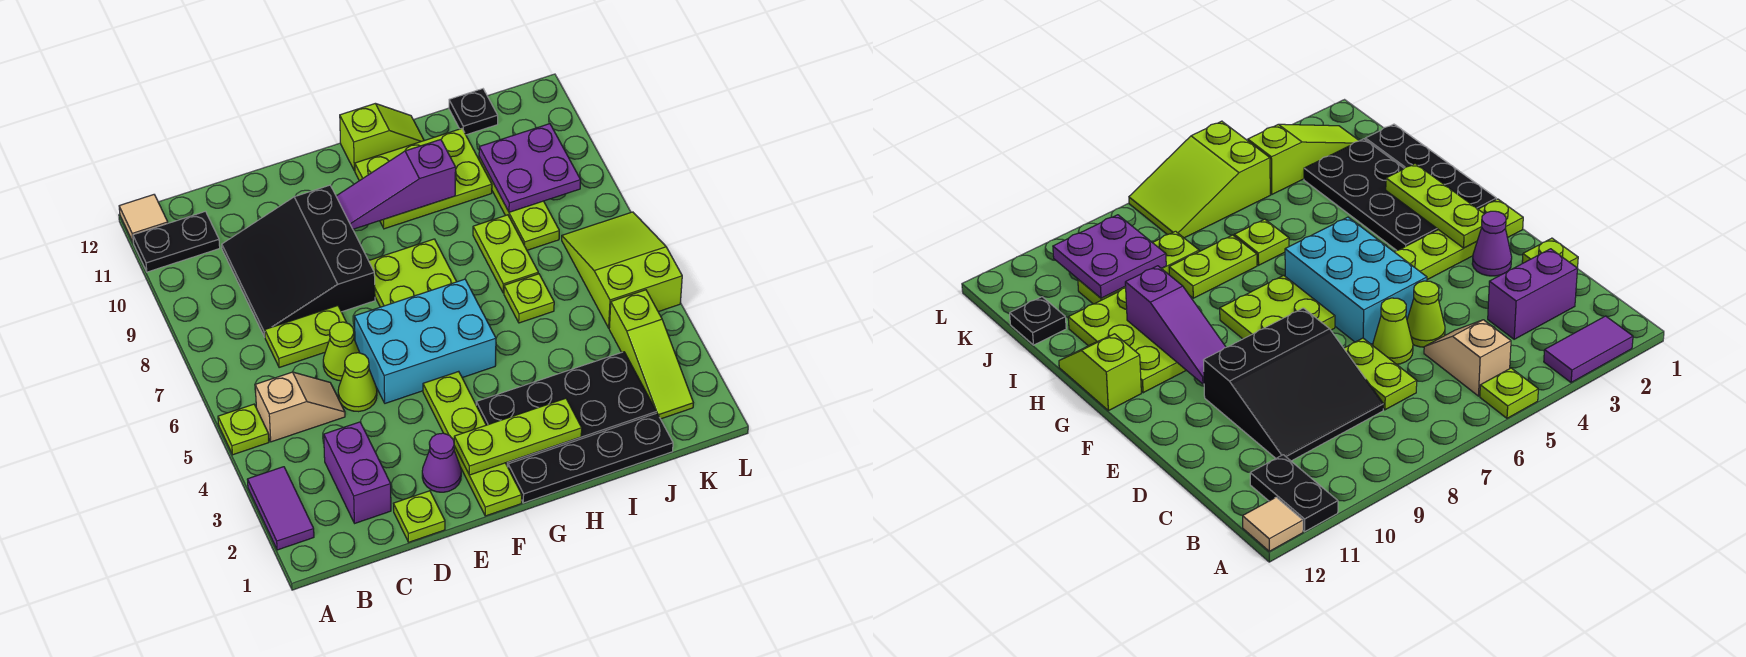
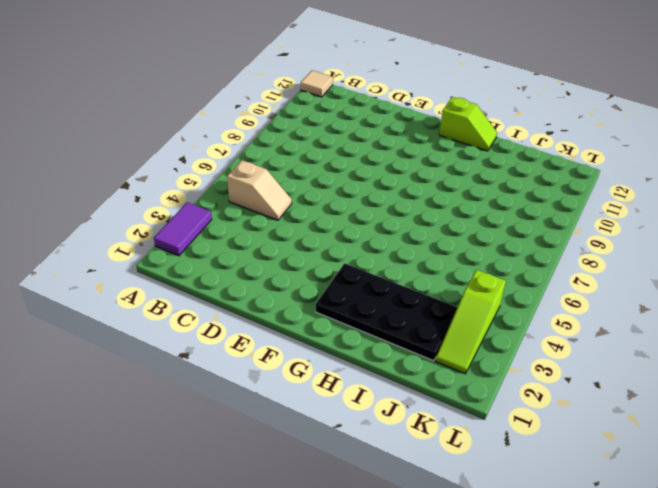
none -> lime 1x1 plate [218,404,269,455]
none -> black 1x2 plate [133,211,220,272]
none -> purple 1x2 brick [324,422,391,523]

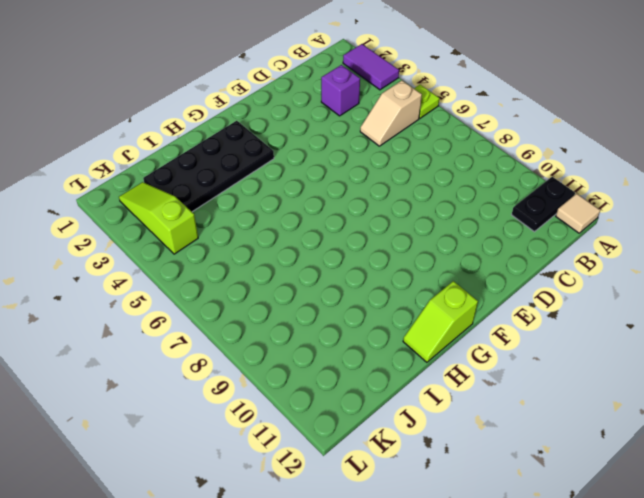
purple 1x1 brick [321,65,360,116] -> purple 1x2 brick [324,422,391,523]
none -> lime 1x2 plate [265,306,347,367]
none -> black 3x3 slope [222,185,375,337]
none -> lime 1x1 plate [394,491,445,542]

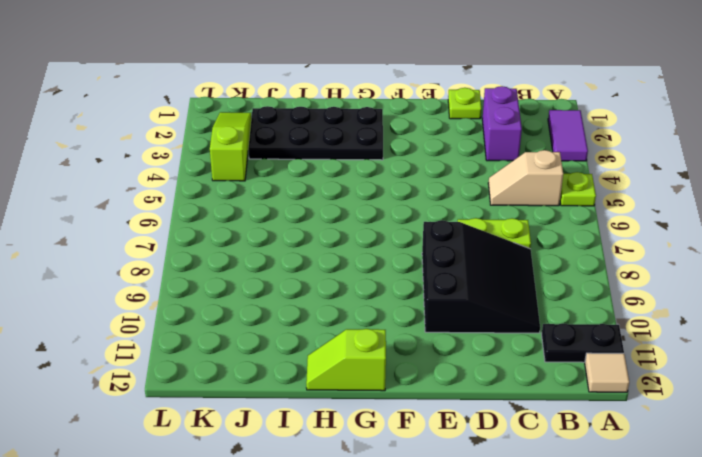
none -> lime 1x1 cone [338,353,377,412]
none -> lime 1x1 cone [323,322,360,381]
none -> purple 1x1 cone [422,433,461,492]

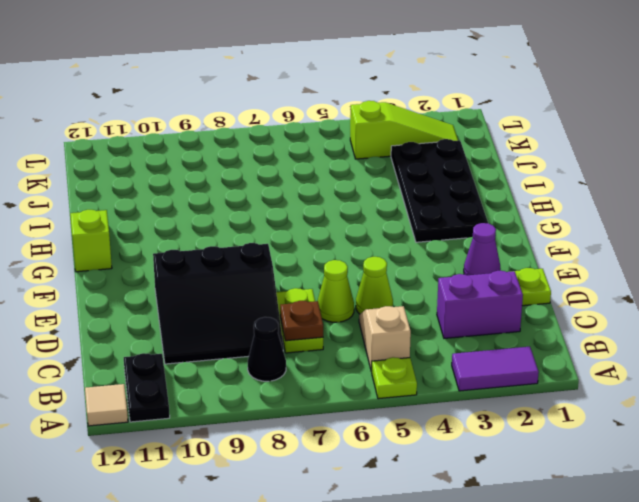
black 1x1 cone [248,317,286,381] -> none
brown 1x1 plate [280,301,323,341] -> none
none -> cyan 2x3 brick [354,279,496,403]
none -> lime 1x4 plate [423,371,522,516]
none -> lime 2x2 plate [369,239,457,307]

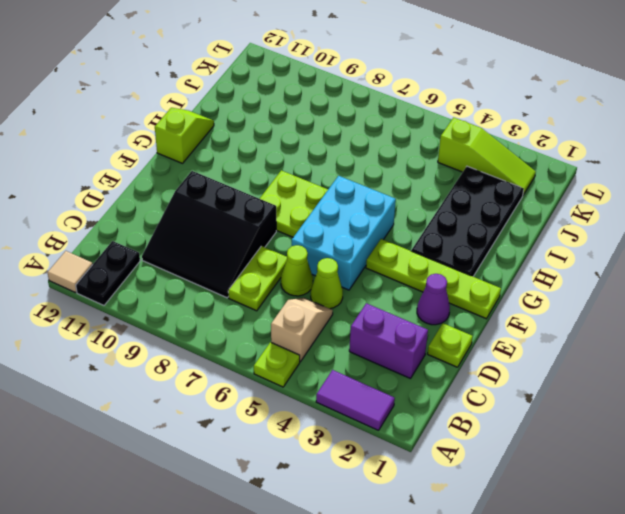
none -> black 1x4 plate [508,413,673,503]
none -> lime 2x3 plate [355,129,492,229]
none -> lime 1x1 plate [504,274,554,323]

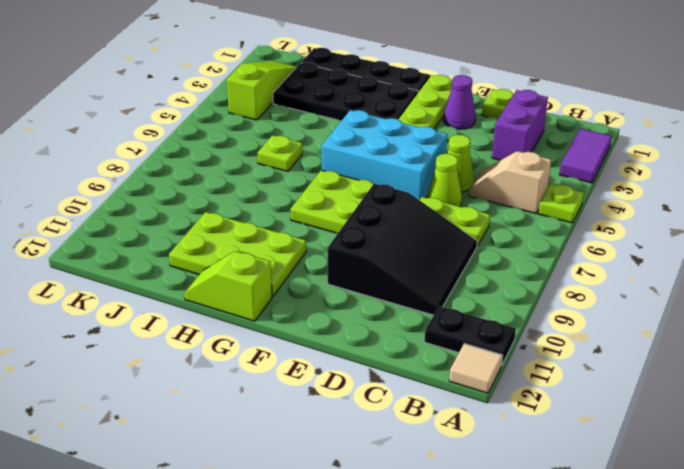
none -> lime 1x2 plate [473,215,538,293]
none -> lime 1x3 plate [479,157,559,250]
none -> black 1x1 plate [449,89,498,135]

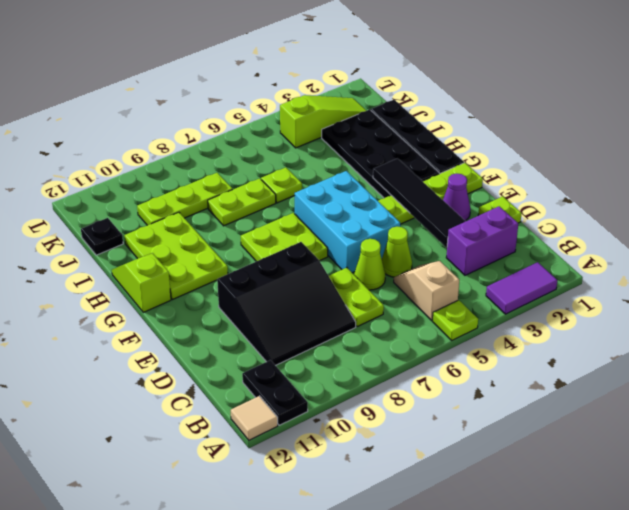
black 1x4 tile [373,158,466,247] -> none
none -> lime 2x3 slope [562,212,682,328]
none -> lime 1x3 plate [454,398,582,475]
none -> purple 1x3 slope [336,140,456,229]

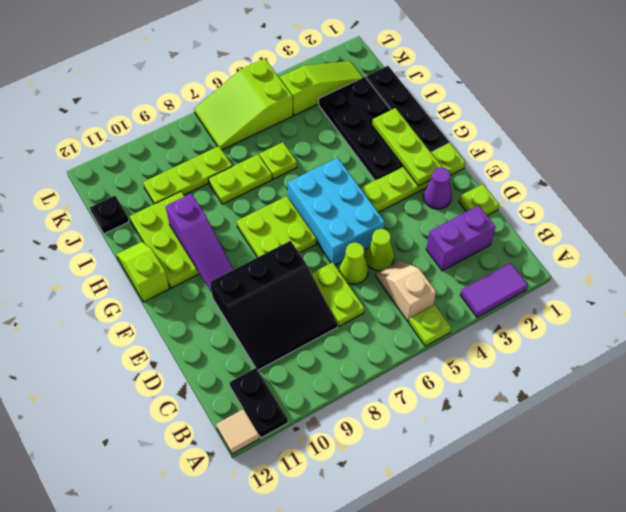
none -> purple 2x2 plate [479,124,581,212]

